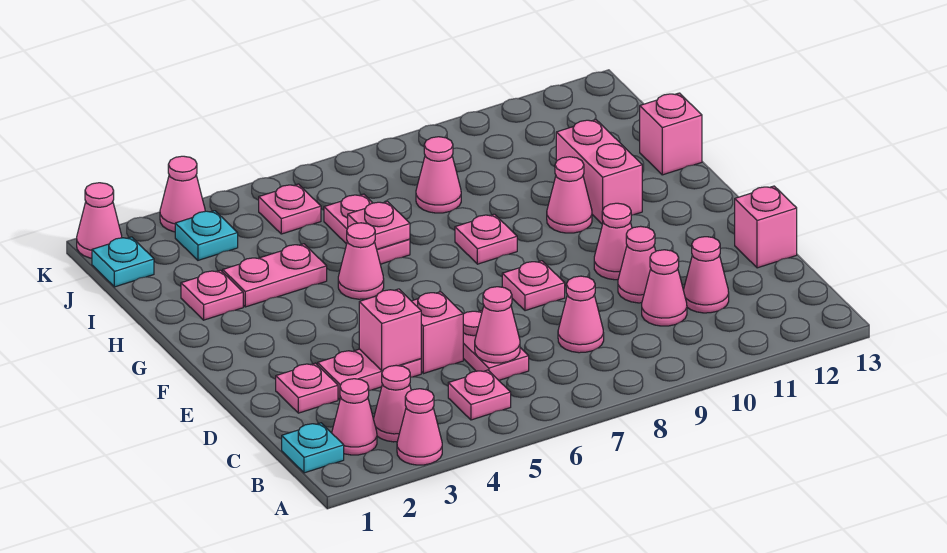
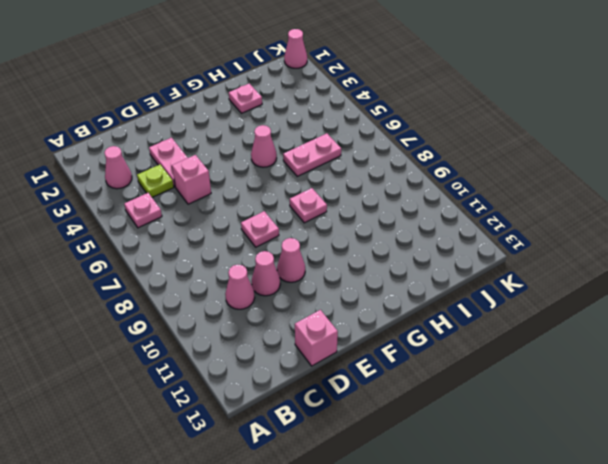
lime 1x1 plate [137,165,174,197] -> none
none -> pink 1x1 cone [397,389,442,465]
none -> cyan 1x1 plate [282,423,344,473]
none -> pink 1x1 cone [332,379,377,455]
none -> pink 1x2 plate [463,311,529,380]

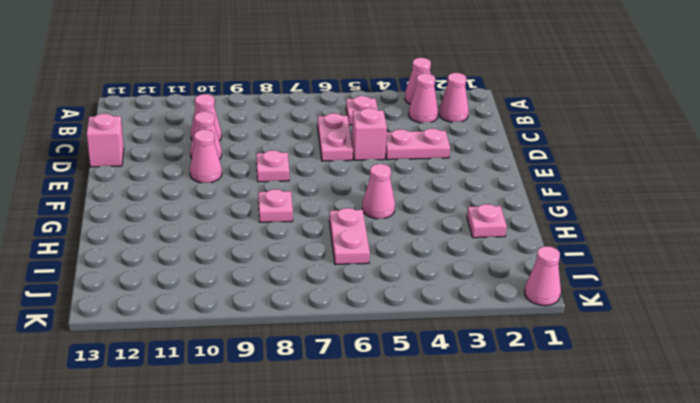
none -> cyan 1x1 plate [282,423,344,473]
none -> pink 1x1 cone [558,276,604,353]
none -> pink 1x1 cone [683,237,729,313]
none -> pink 1x1 plate [276,363,338,413]

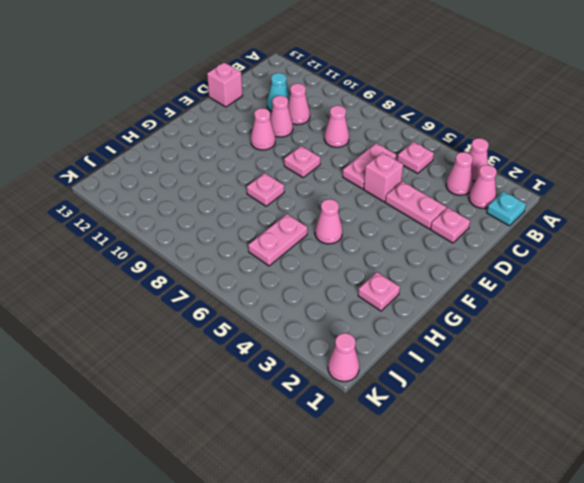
cyan 1x1 cone [267,73,290,112] -> pink 1x1 cone [683,237,729,313]
none -> pink 1x1 cone [547,157,592,233]
none -> pink 1x2 brick [556,120,642,224]
none -> pink 1x2 plate [223,244,327,307]
none -> pink 1x1 brick [640,93,702,175]

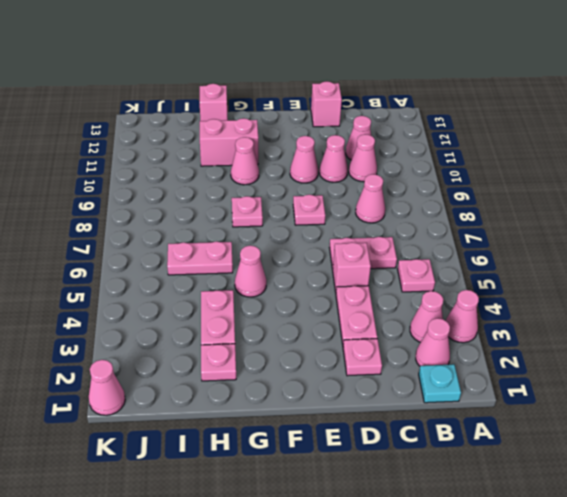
none -> pink 1x1 cone [416,137,461,213]
none -> cyan 1x1 plate [92,237,154,287]
none -> cyan 1x1 plate [175,211,238,260]
none -> pink 1x1 plate [259,184,321,234]

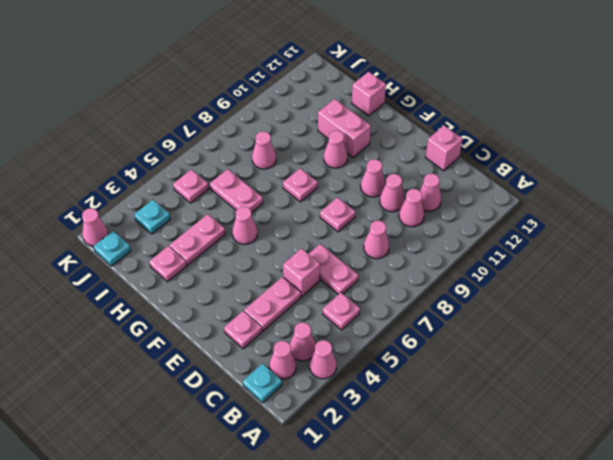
none -> pink 1x1 cone [160,156,205,232]
none -> pink 1x1 cone [475,287,520,363]
none -> pink 1x1 brick [359,289,421,371]
none -> pink 1x1 plate [348,201,410,249]

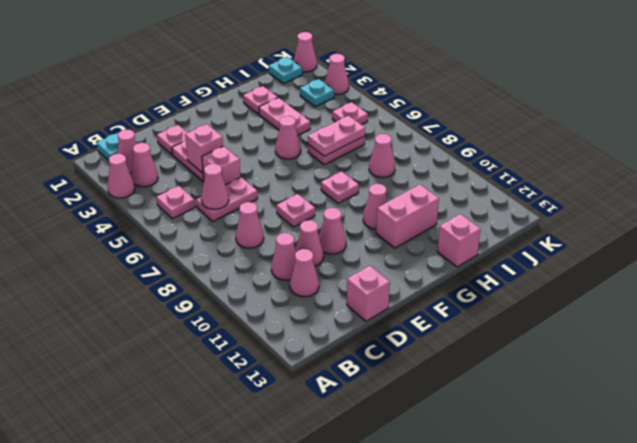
pink 1x2 plate [308,116,365,156] -> pink 1x1 plate [348,201,410,249]

